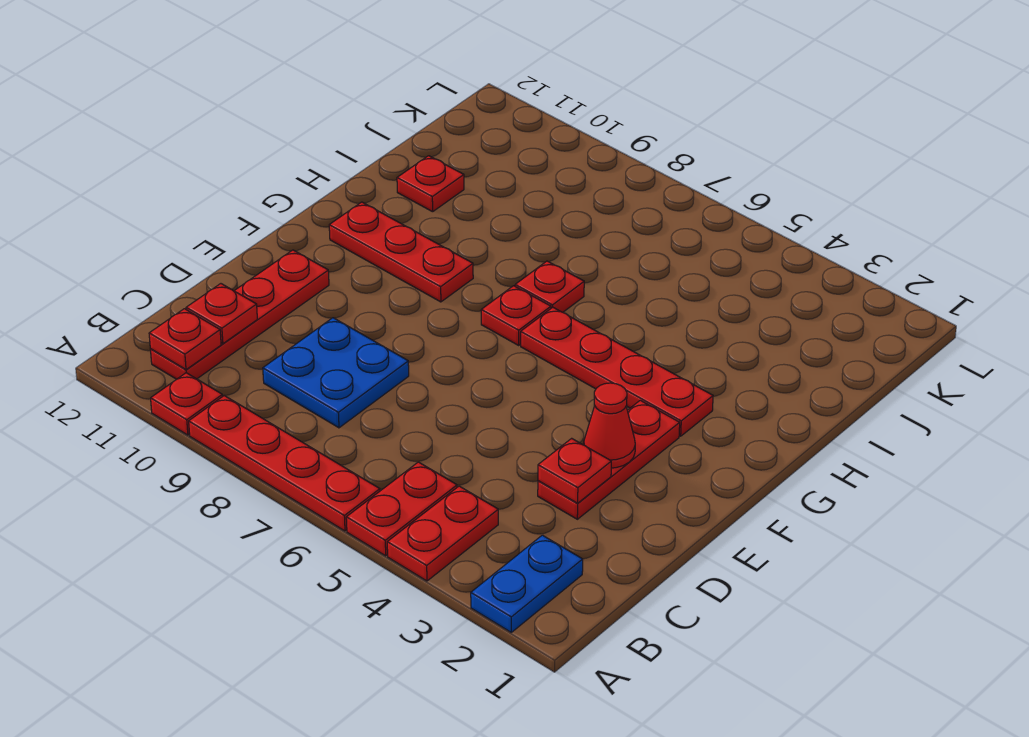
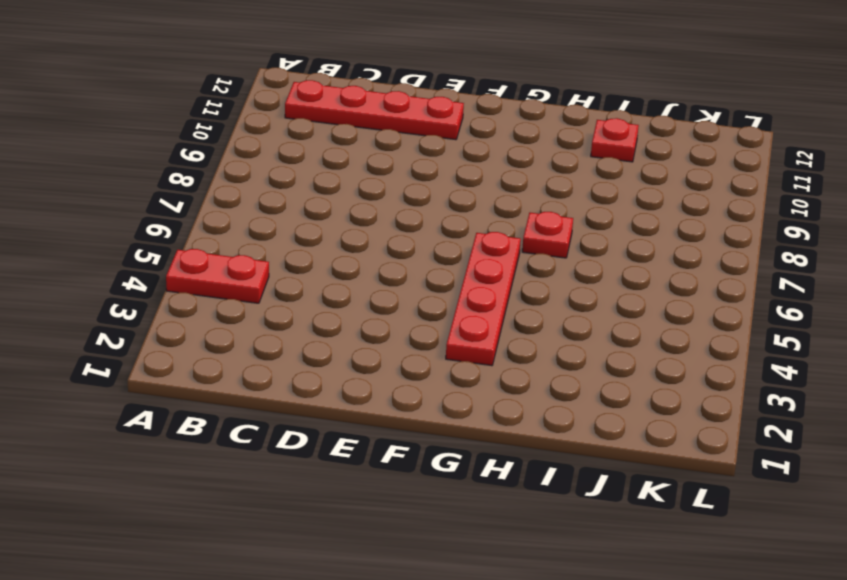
none -> blue 1x2 plate [471,535,583,632]
none -> red 1x2 plate [346,462,457,556]
none -> red 1x4 plate [189,396,380,531]

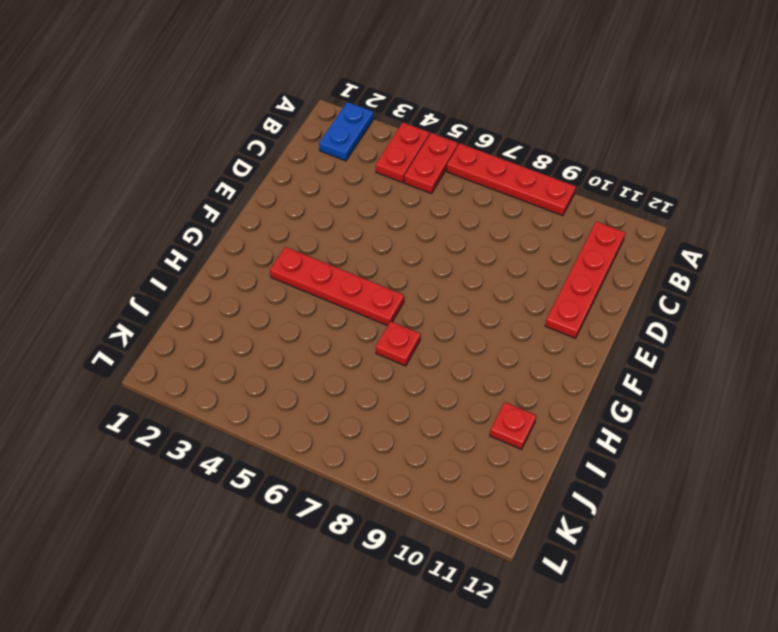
none -> red 1x1 plate [151,373,223,435]
none -> blue 2x2 plate [263,318,409,428]
none -> red 1x3 plate [538,400,680,519]

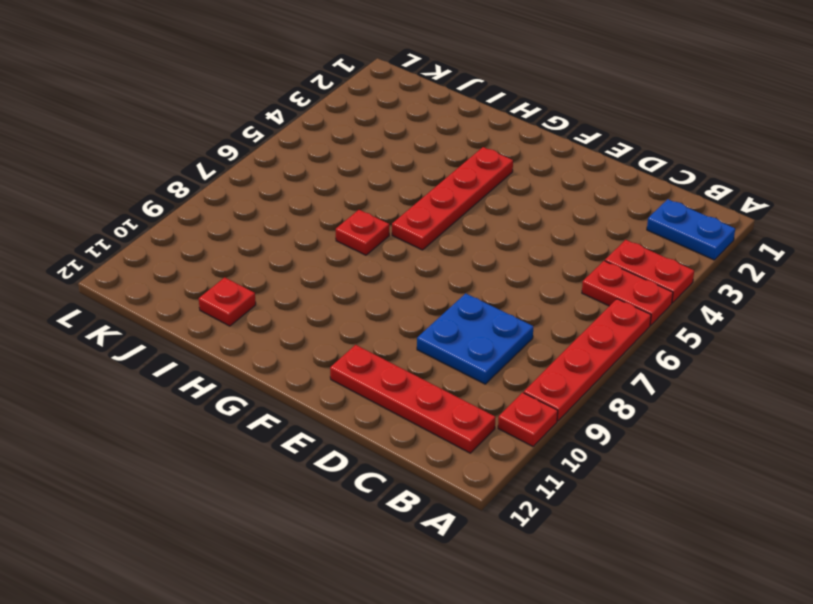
none -> red 1x3 plate [538,400,680,519]
none -> red 1x1 plate [481,286,551,345]
none -> red 1x3 plate [329,202,473,302]

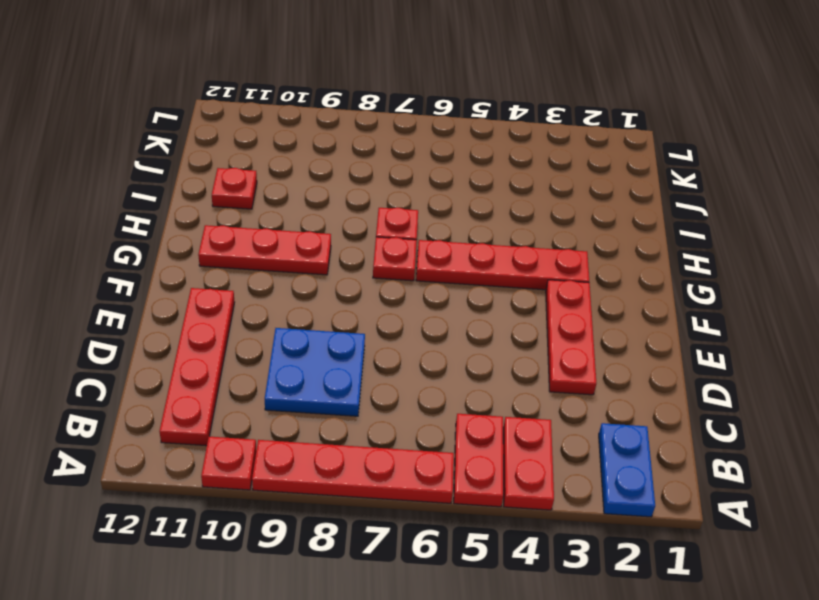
none -> red 1x1 plate [149,309,221,370]
none -> red 1x1 plate [186,284,257,344]
none -> red 1x1 plate [538,438,611,503]

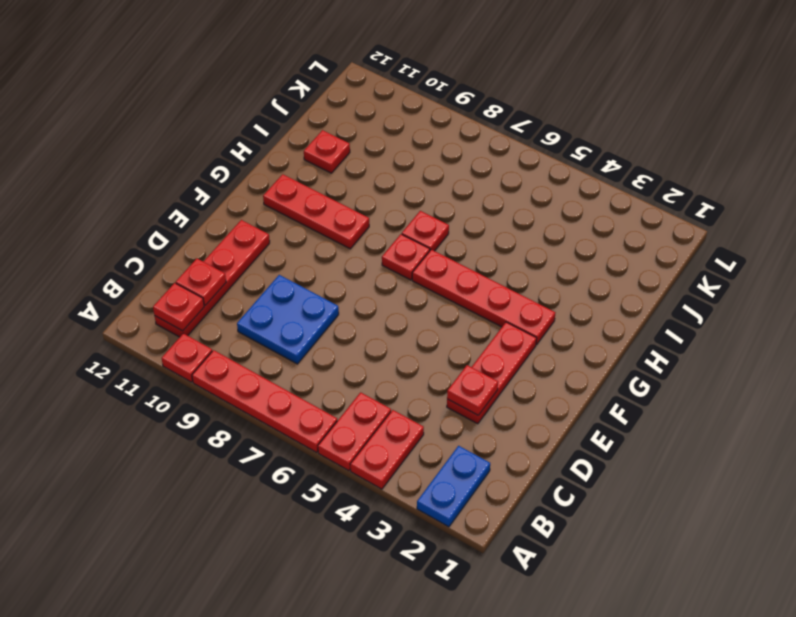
none -> red 1x1 cone [584,383,635,468]

